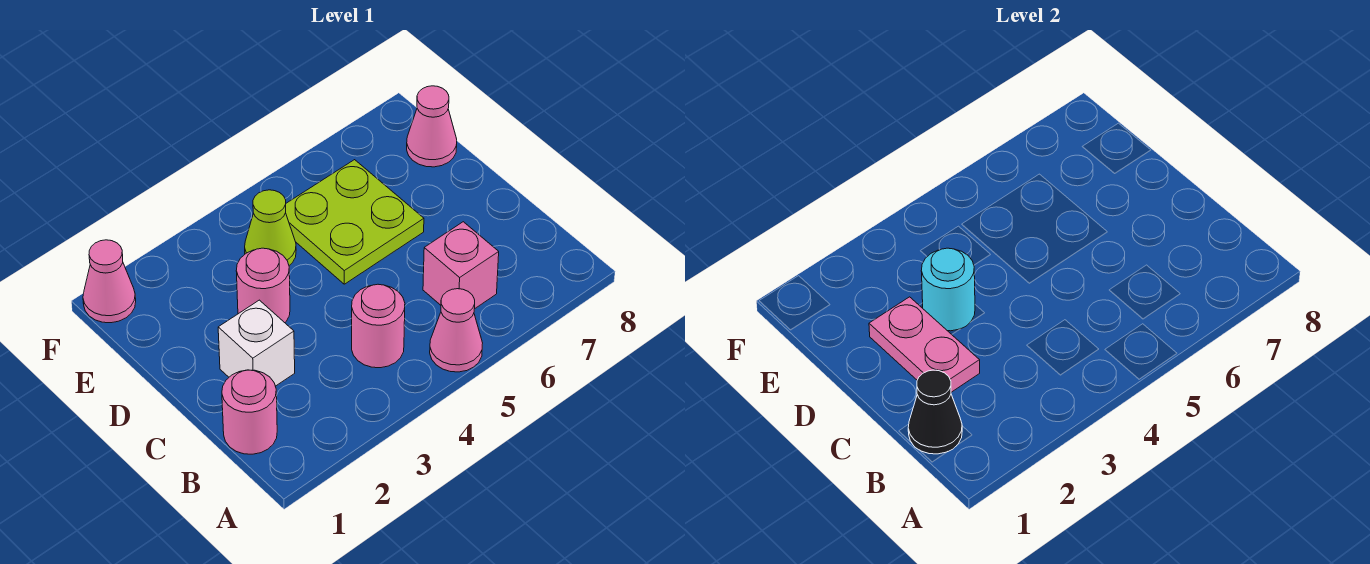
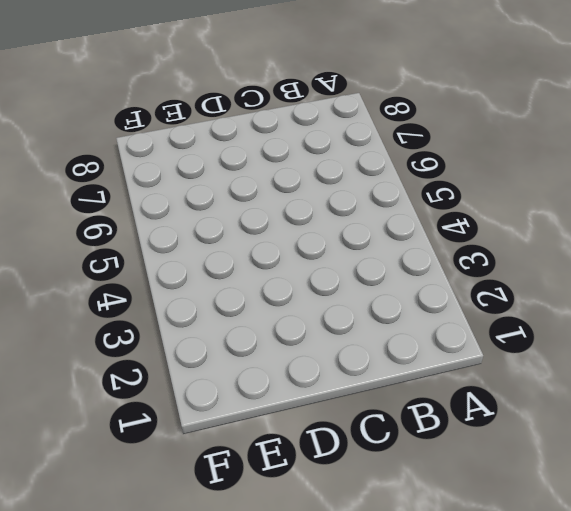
none -> pink 1x1 cone [430,289,483,372]
none -> pink 1x1 round brick [222,370,277,454]
none -> pink 1x1 round brick [352,284,405,368]

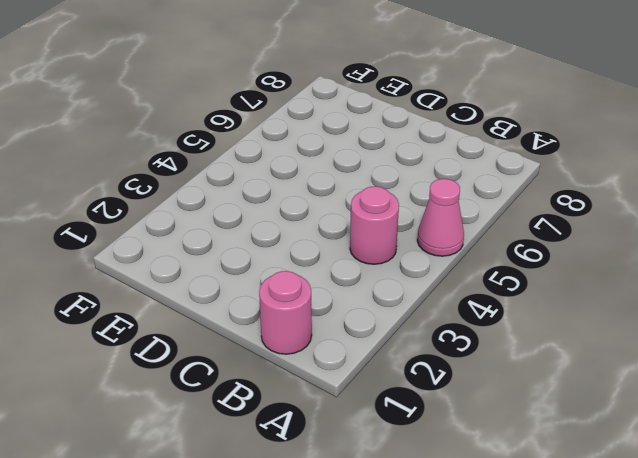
none -> pink 1x1 brick [423,222,499,309]
none -> white 1x1 brick [218,300,295,386]
none -> pink 1x1 round brick [236,248,290,323]

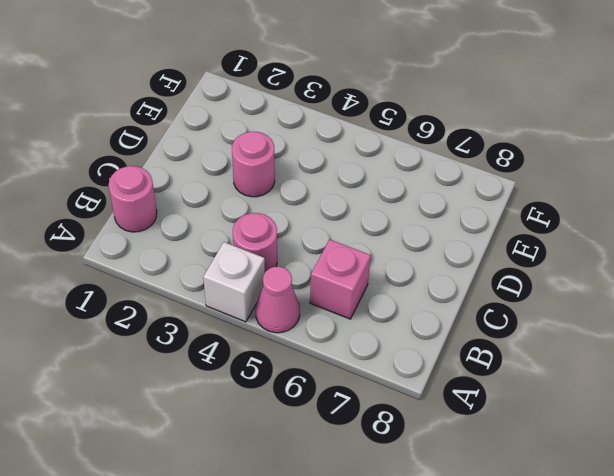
white 1x1 brick [203,242,265,322] -> white 1x1 brick moved to [218,300,295,386]
none -> lime 2x2 plate [286,160,424,284]
none -> lime 1x1 cone [245,190,296,265]
none -> pink 1x1 cone [407,86,457,167]

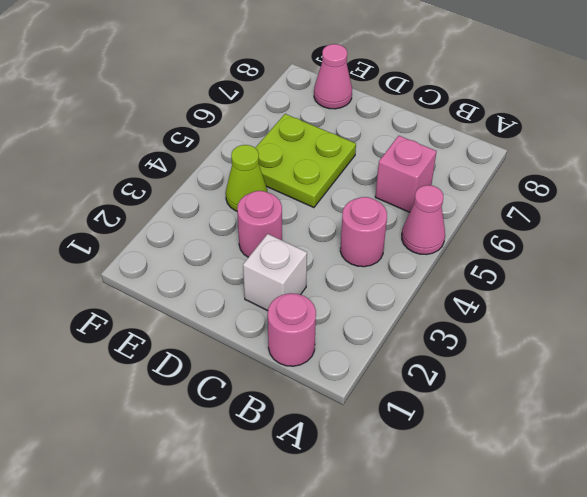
none -> pink 1x1 cone [83,240,136,323]
none -> black 1x1 cone [908,370,962,454]
none -> pink 1x2 plate [869,297,980,392]

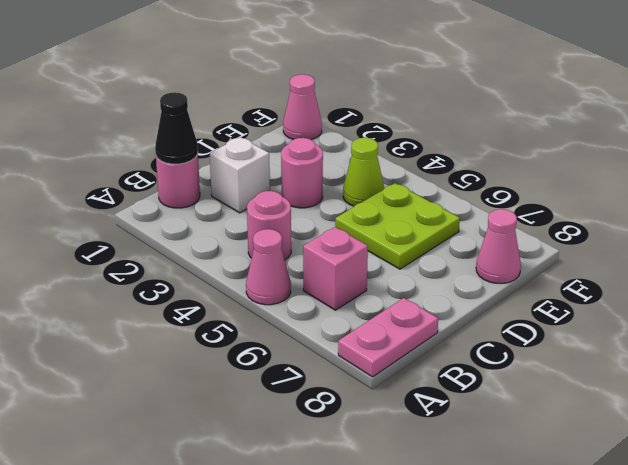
pink 1x2 plate [338,298,438,377] -> pink 1x2 plate moved to [869,297,980,392]
none -> cyan 1x1 round brick [921,248,975,331]

